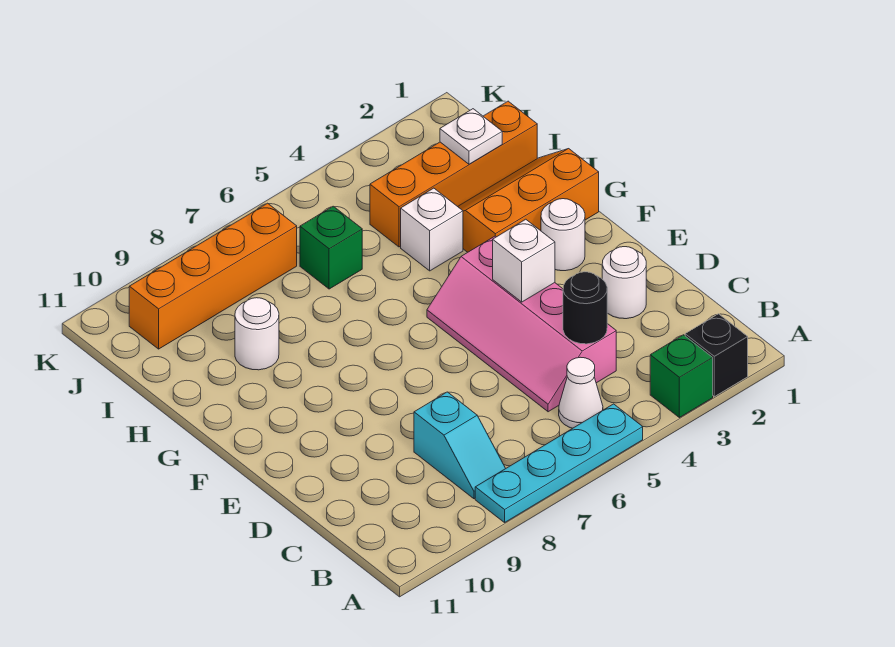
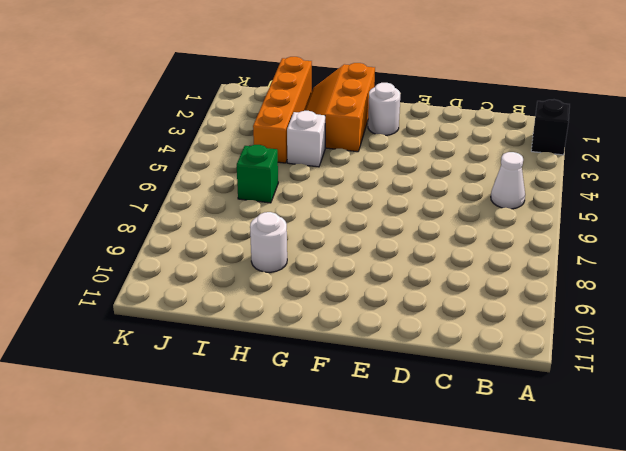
none -> green 1x1 brick [650,335,713,418]
none -> cyan 1x4 plate [475,404,643,522]
none -> cyan 1x2 slope [414,392,506,499]

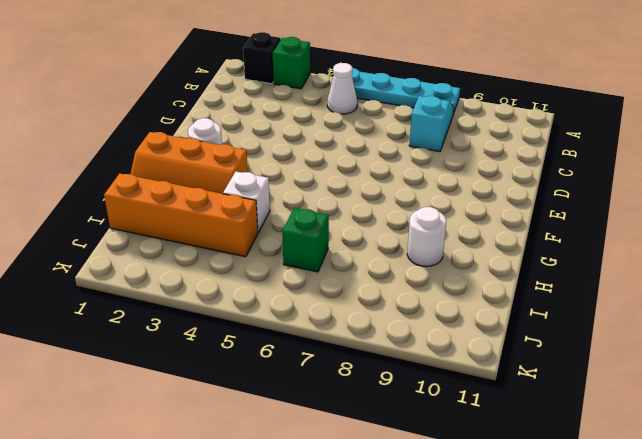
none -> pink 2x4 slope [427,236,616,412]
none -> white 1x1 round brick [602,247,646,319]
none -> orange 1x4 brick [129,203,297,349]

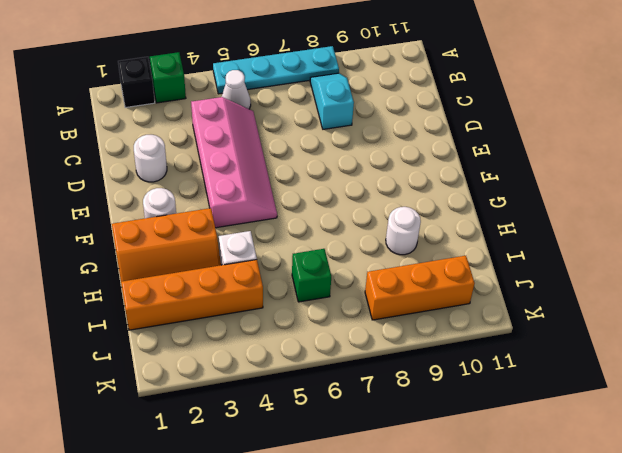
orange 1x3 brick [365,256,475,320] -> orange 1x4 brick [129,203,297,349]
none -> black 1x1 round brick [563,272,607,344]
none -> white 1x1 brick [493,219,555,302]
none -> white 1x1 plate [440,109,502,164]

